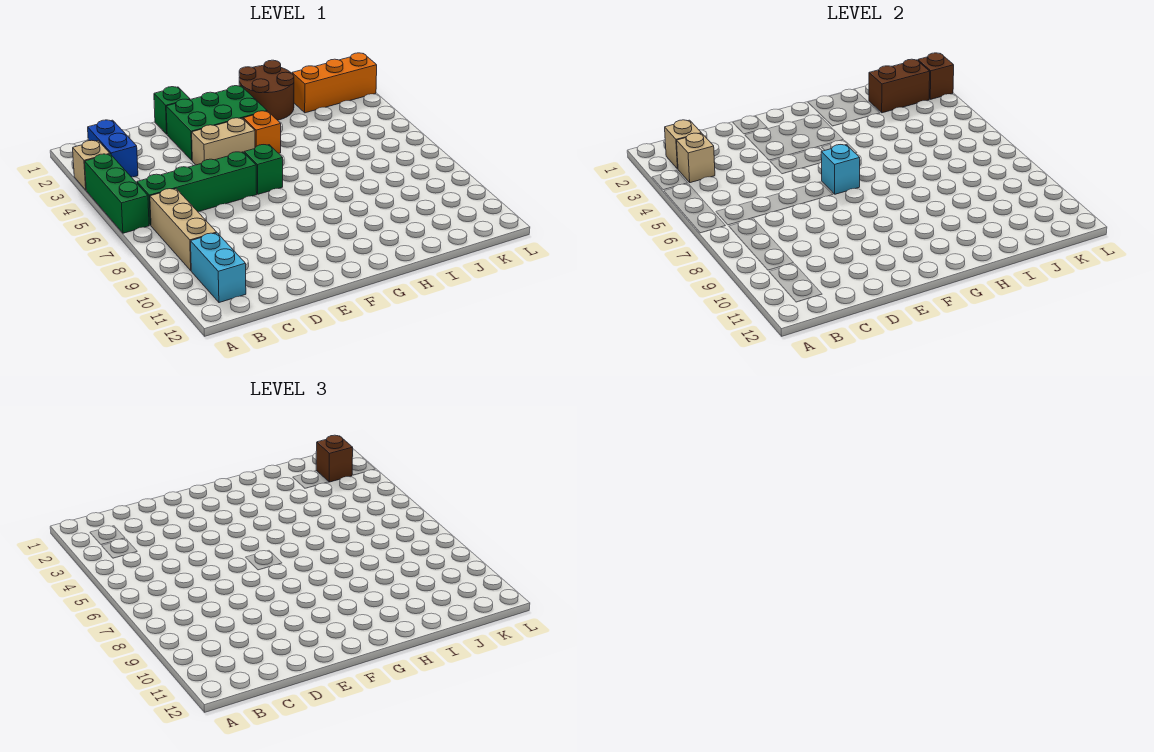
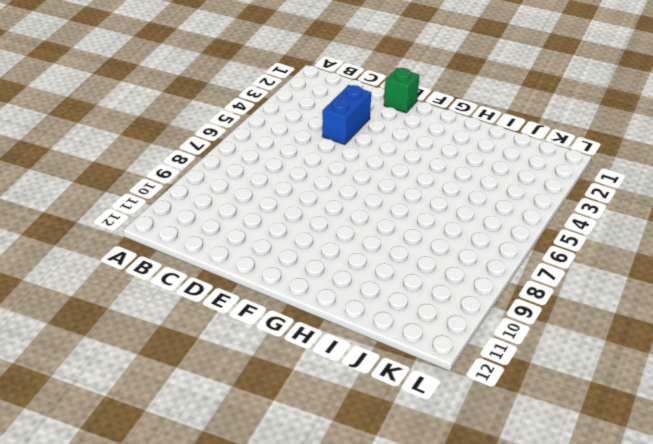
blue 1x2 brick [322,85,371,145] -> blue 1x2 brick moved to [88,120,138,177]
none -> tan 1x1 brick [73,140,110,190]
none -> green 1x3 brick [85,154,149,233]
none -> green 1x4 brick [137,152,257,225]

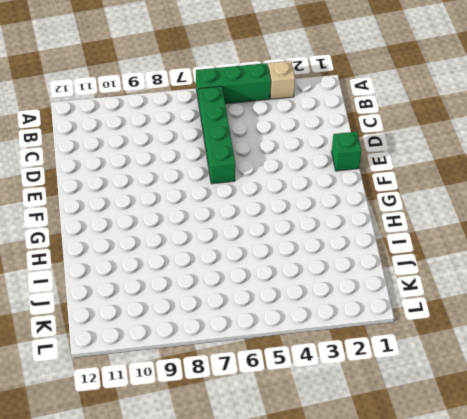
none -> blue 1x2 brick [88,120,138,177]
none -> tan 1x3 brick [150,189,217,270]
none -> cyan 1x2 brick [191,233,246,303]

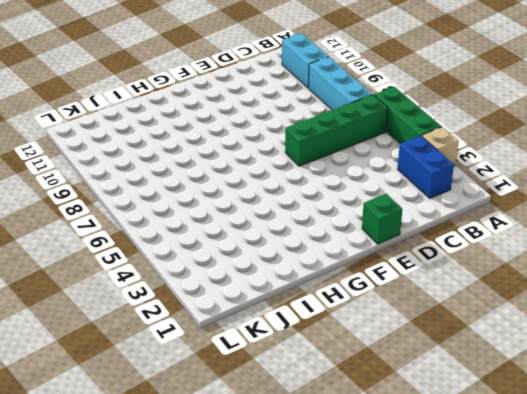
cyan 1x3 brick [308,57,372,110] -> tan 1x3 brick [150,189,217,270]
none -> green 2x3 brick [166,86,267,160]
none -> tan 1x2 brick [192,118,255,165]
none -> green 1x1 brick [244,145,283,194]

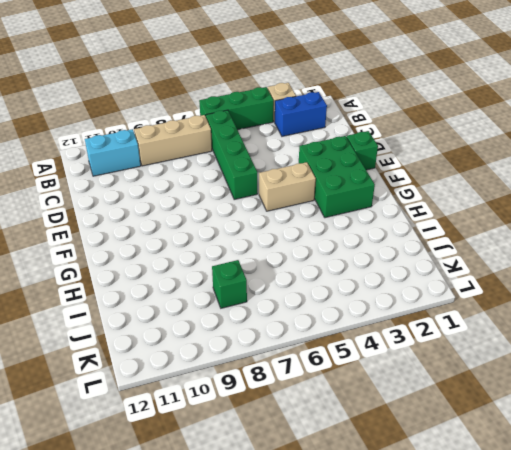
tan 1x2 brick [259,162,316,211] -> tan 1x2 brick turned to [192,118,255,165]
green 1x1 brick [212,260,247,308] -> green 1x1 brick moved to [244,145,283,194]
none -> orange 1x1 brick [243,111,281,153]
none -> brown 2x2 round brick [239,60,294,120]
none -> orange 1x3 brick [292,53,377,113]

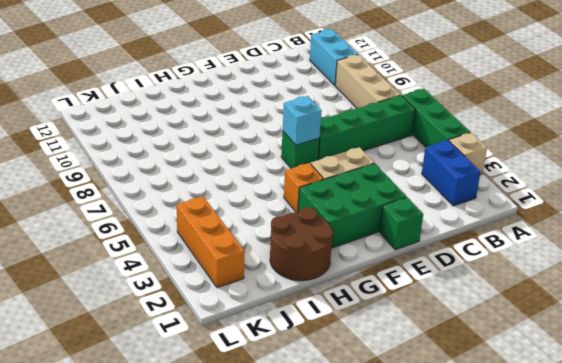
orange 1x3 brick [177,196,245,288] -> orange 1x3 brick turned to [292,53,377,113]
none -> tan 1x1 brick [665,120,701,169]
none -> tan 1x1 brick [677,133,715,183]
none -> brown 1x2 brick [869,59,930,113]

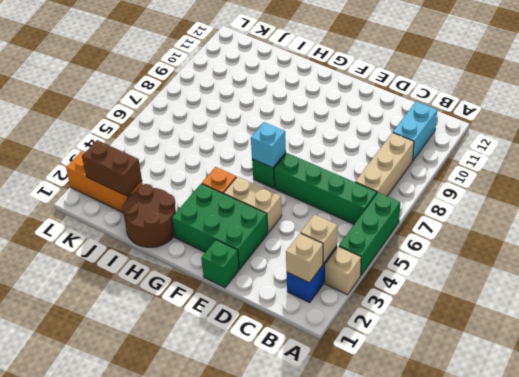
none -> brown 1x1 brick [918,53,954,99]
none -> brown 1x1 brick [316,435,353,482]

